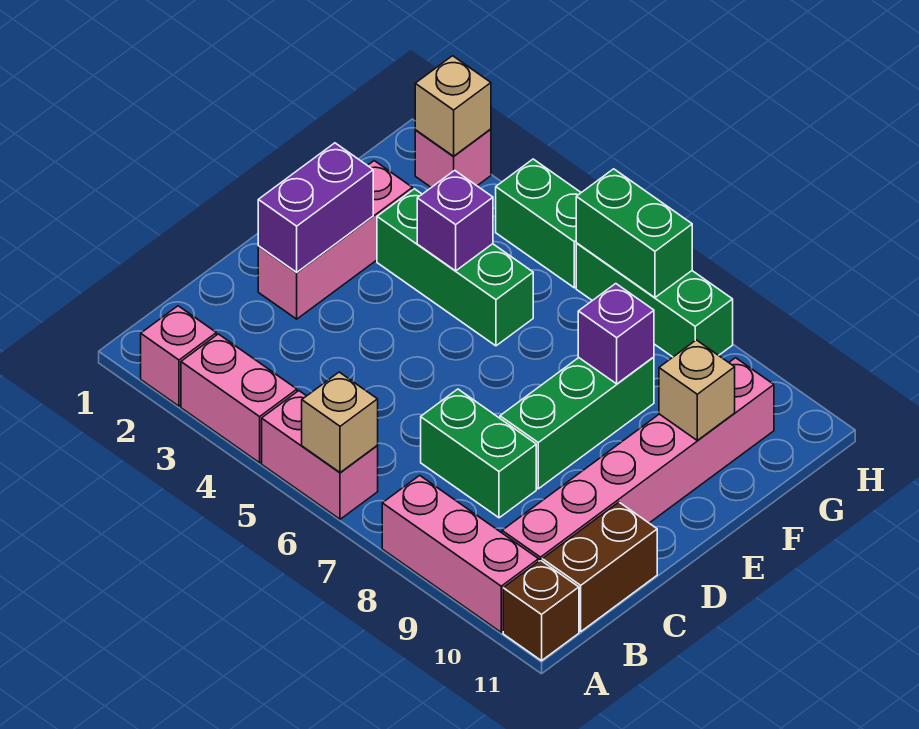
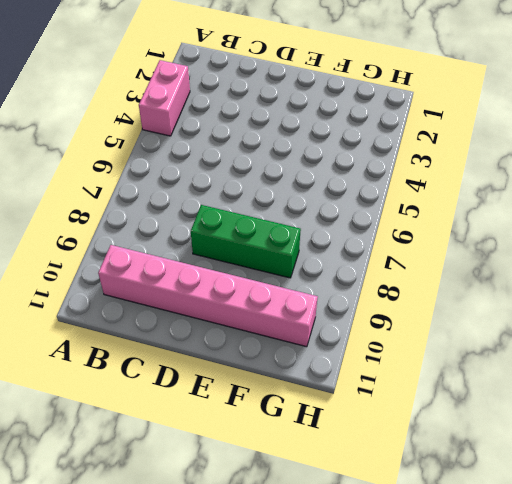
none -> pink 1x1 brick [141,306,216,406]
none -> pink 1x2 brick [262,391,378,519]
none -> pink 1x3 brick [382,475,539,632]

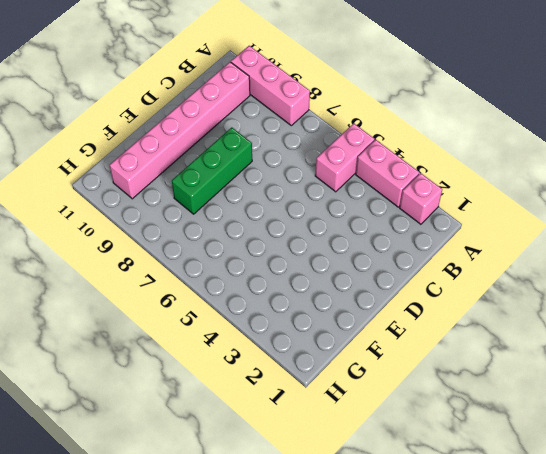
pink 1x2 brick [315,123,375,192] -> pink 1x2 brick turned to [262,391,378,519]
none -> brown 1x1 brick [503,560,579,661]
none -> brown 1x2 brick [542,502,657,631]
none -> green 1x2 brick [421,389,536,518]

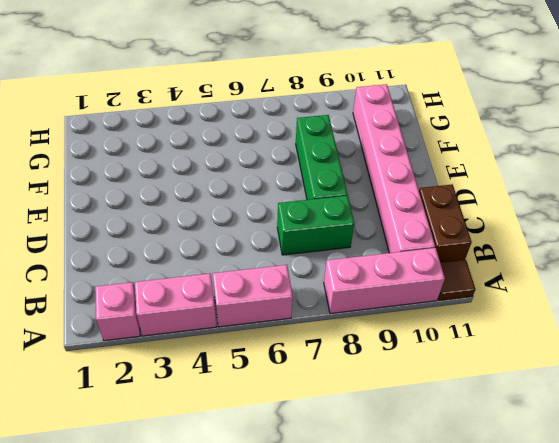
brown 1x1 tile [438,260,475,300] -> brown 1x1 brick [503,560,579,661]
none -> pink 1x3 brick [258,161,412,319]
none -> green 1x3 brick [377,189,533,346]
none -> pink 1x1 brick [415,129,491,187]

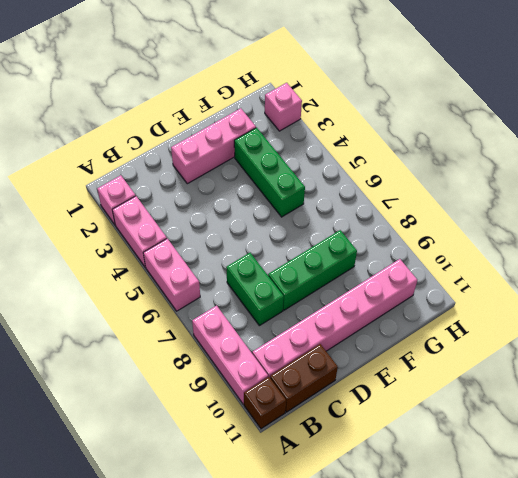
none -> green 1x2 brick [496,159,581,288]
none -> green 1x3 brick [576,243,733,357]
none -> tan 1x1 brick [302,372,378,473]

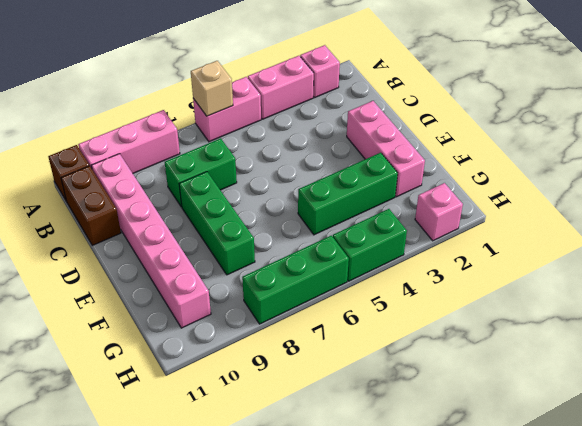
none -> purple 1x2 brick [258,143,373,272]
none -> purple 1x1 brick [417,170,493,271]
none -> purple 1x1 brick [578,284,654,384]

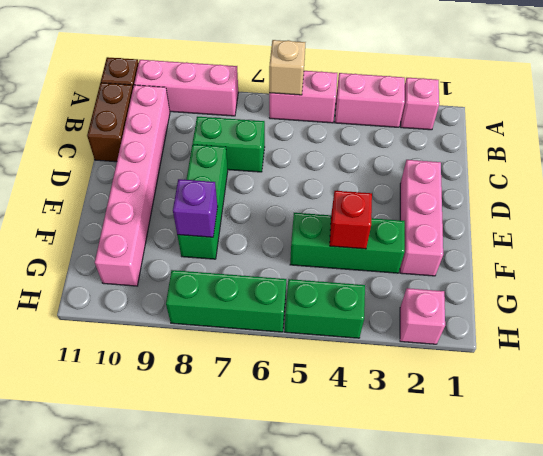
red 1x1 brick [330,191,372,249] -> purple 1x1 brick [417,170,493,271]
none -> purple 1x2 brick [258,143,373,272]
none -> tan 1x1 brick [659,340,735,440]
none -> tan 1x1 brick [415,56,491,156]

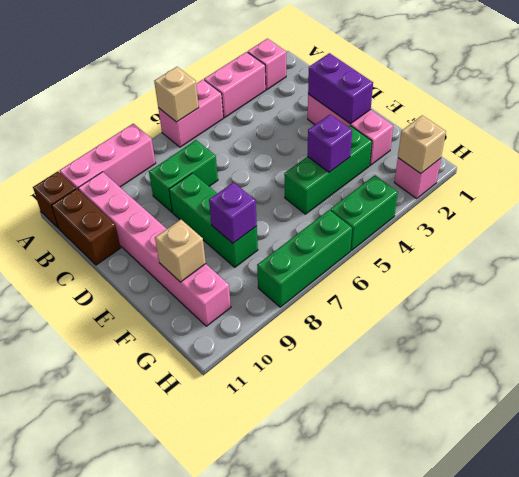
none -> green 1x2 brick [576,169,692,298]

